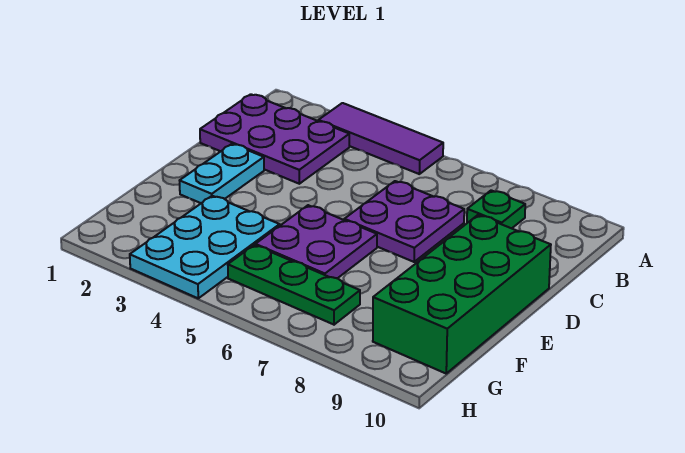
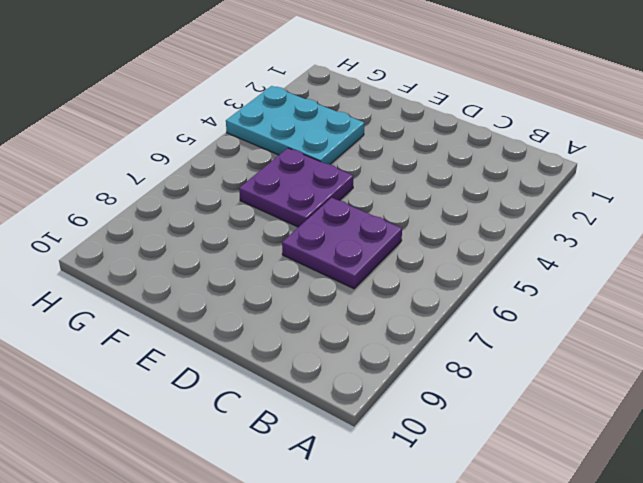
none -> purple 1x3 tile [318,103,443,174]
none -> purple 2x3 plate [200,94,349,184]

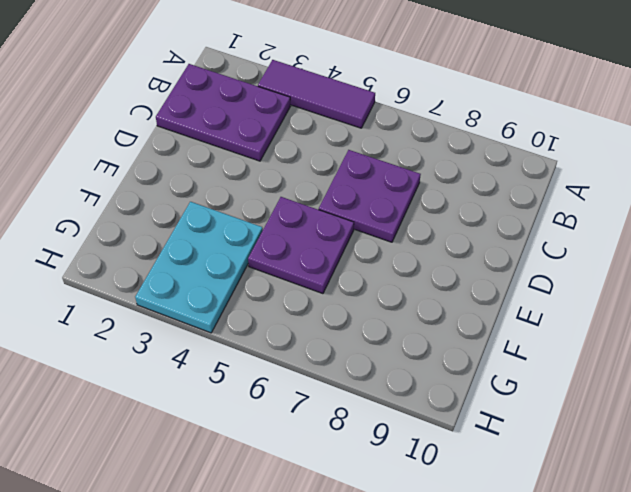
none -> green 1x1 plate [467,190,525,228]
none -> cyan 1x2 plate [180,144,264,203]

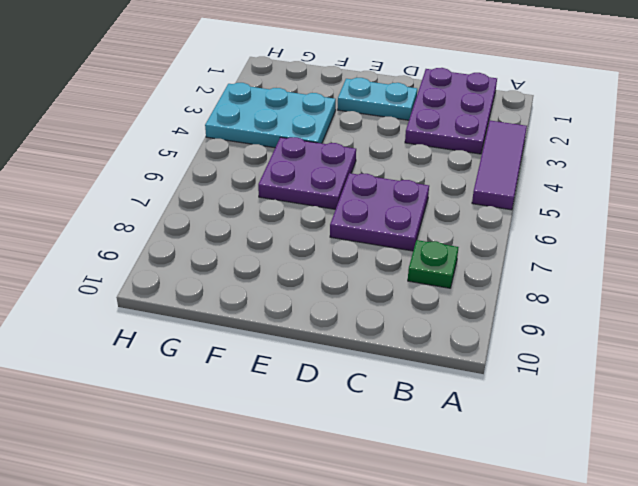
none -> green 2x4 brick [373,215,551,373]
none -> green 1x3 plate [228,245,360,325]

